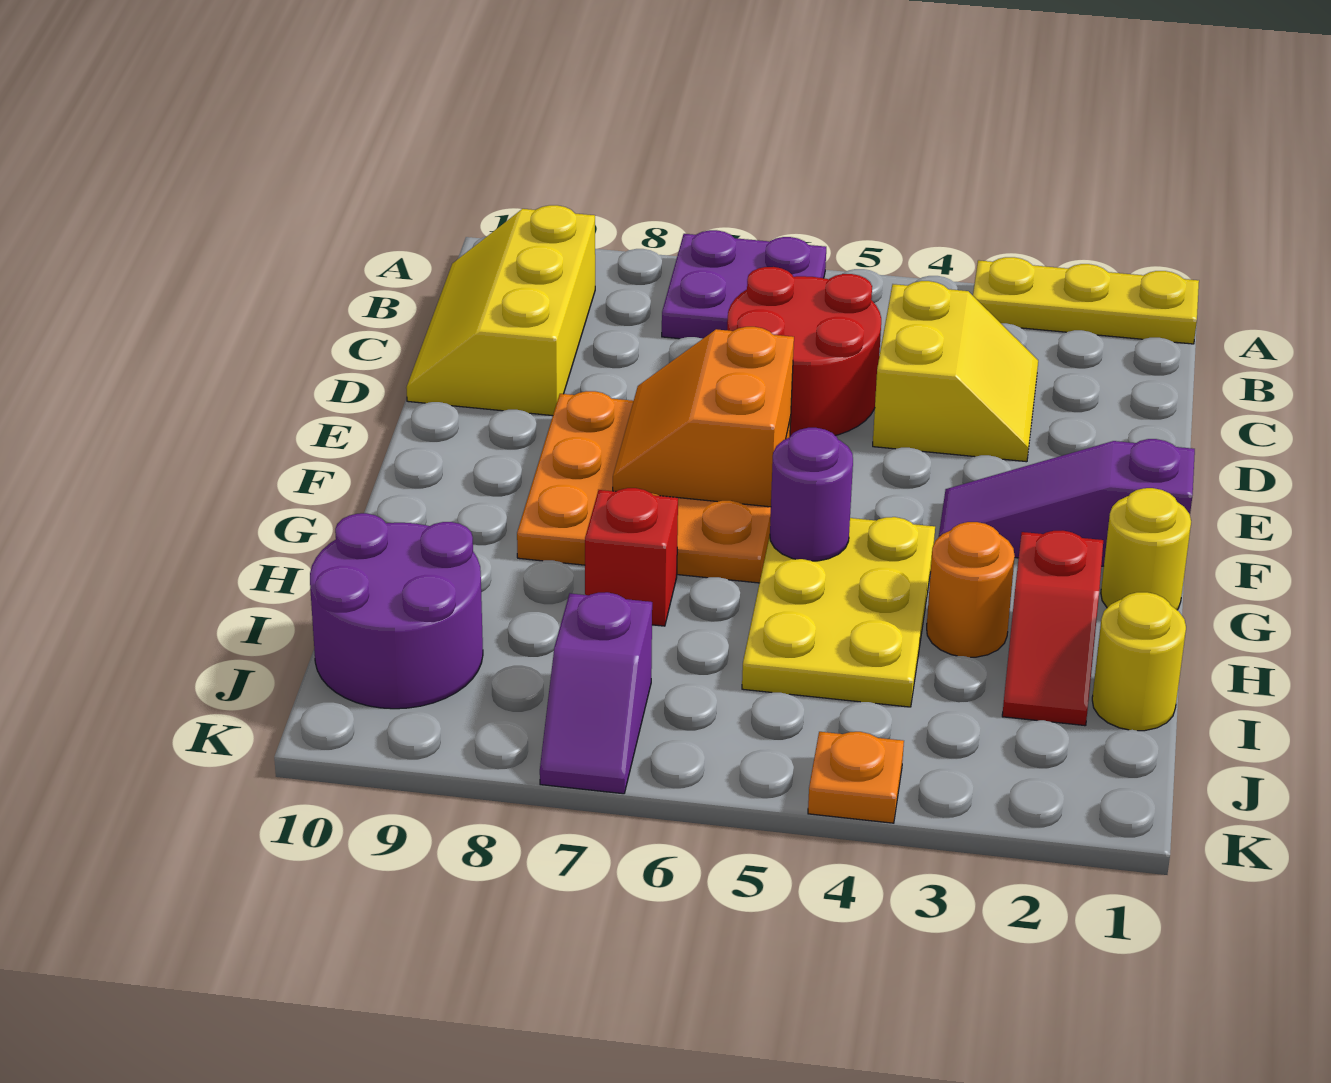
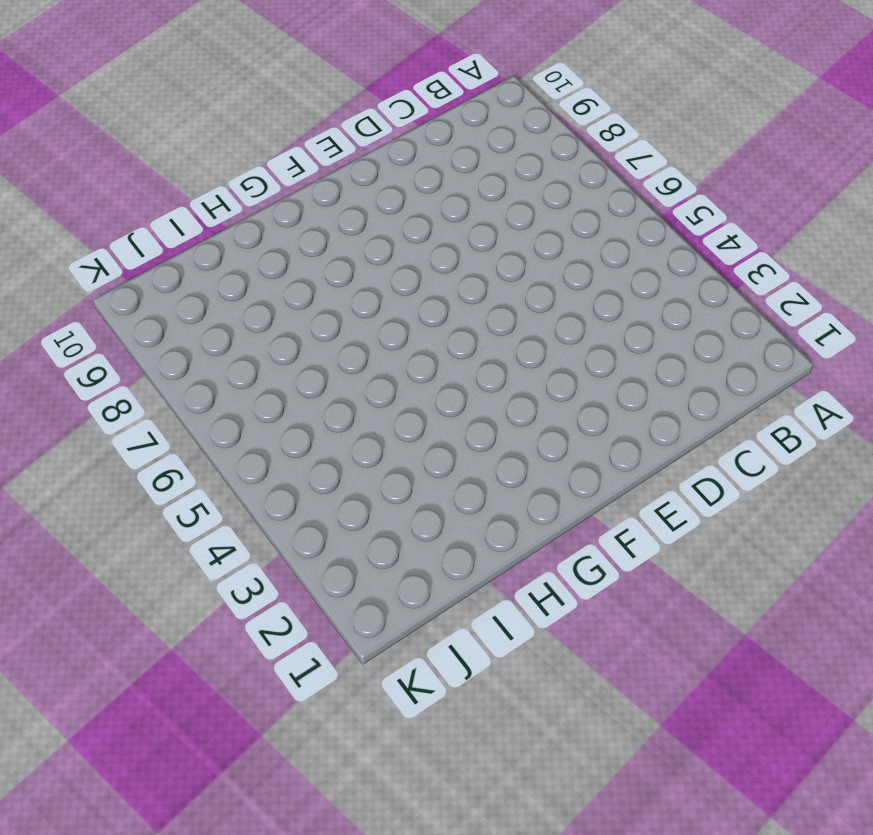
none -> yellow 1x3 plate [973,257,1199,344]
none -> purple 2x2 plate [662,230,826,339]
none -> yellow 2x3 slope [406,205,595,416]

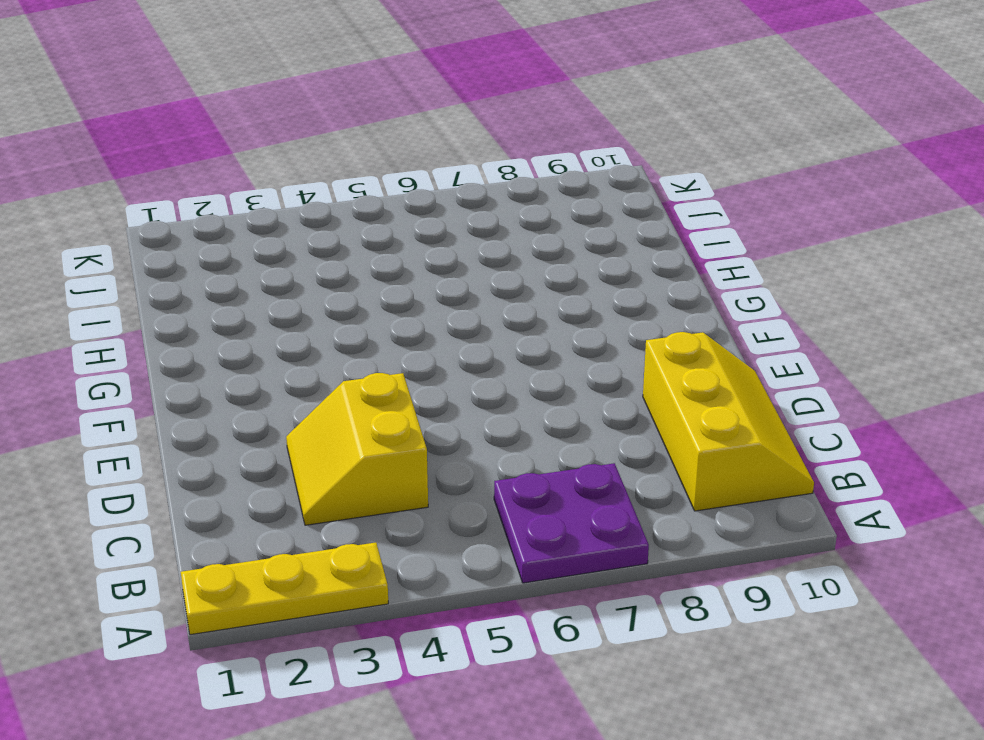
none -> red 2x2 round brick [727,267,881,436]
none -> orange 3x3 plate [517,391,791,583]
none -> purple 1x3 slope [939,439,1195,566]

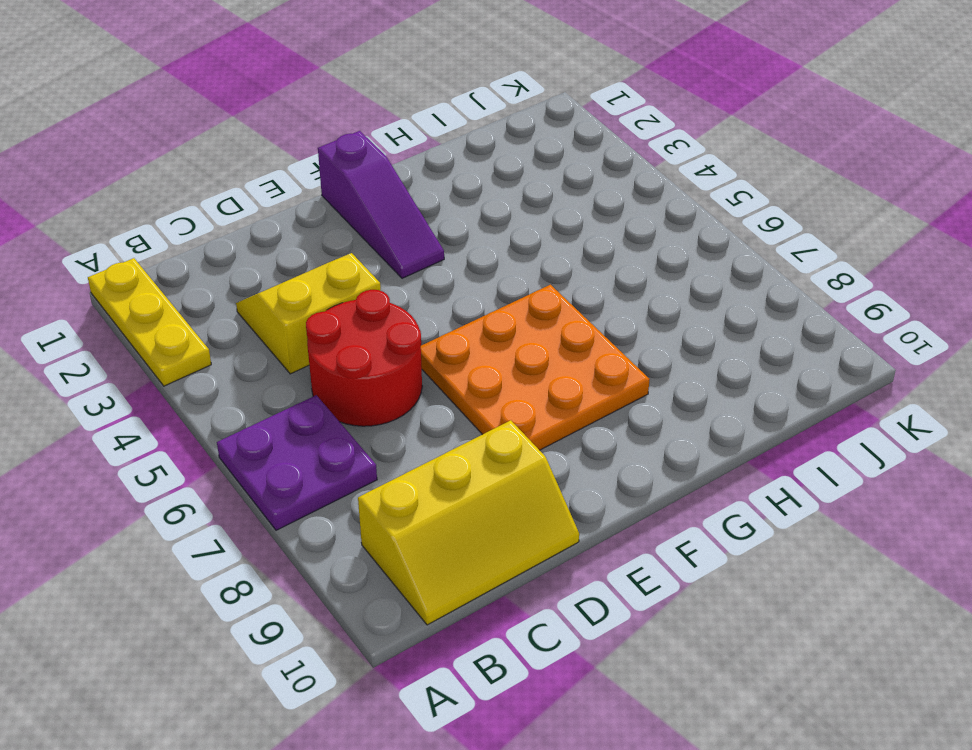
none -> yellow 1x1 round brick [1101,488,1191,610]
none -> yellow 2x3 plate [742,517,935,707]
none -> red 1x2 slope [1002,531,1103,726]

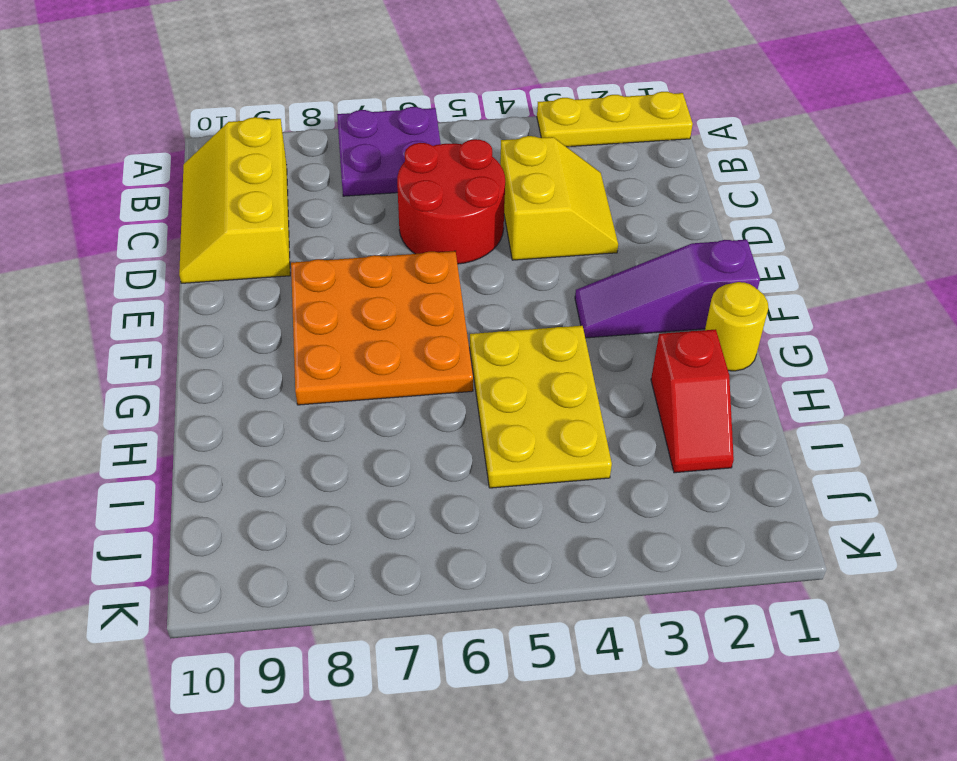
none -> orange 1x1 round brick [927,522,1015,657]
none -> red 1x1 brick [585,488,678,626]
none -> yellow 1x1 round brick [1092,592,1186,731]

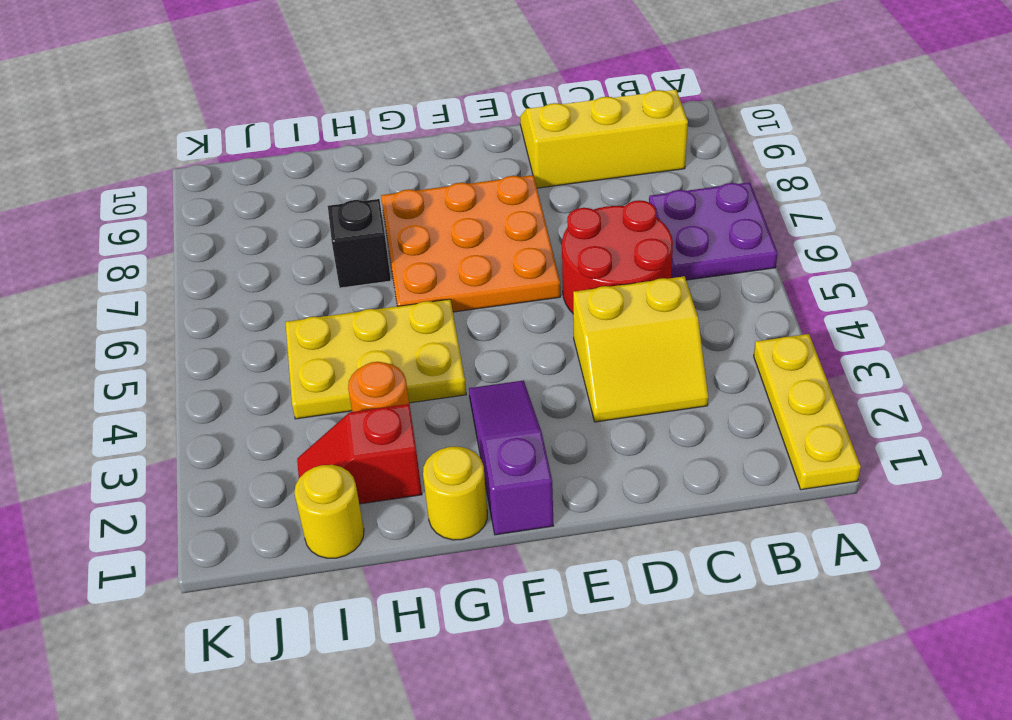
black 1x1 brick [328,199,391,288] -> red 1x1 brick [585,488,678,626]
none -> purple 2x2 round brick [310,513,483,709]
none -> purple 1x2 slope [540,592,652,794]
none -> orange 1x1 plate [808,732,904,823]

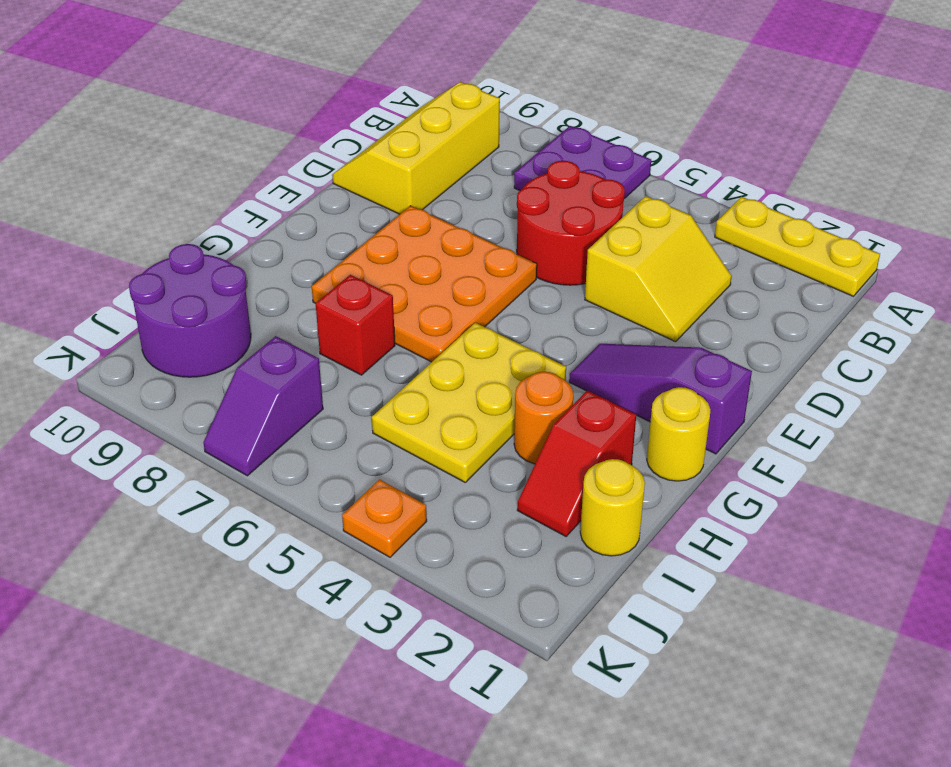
none -> orange 2x2 slope [613,327,794,507]
none -> purple 1x1 round brick [770,428,853,561]

